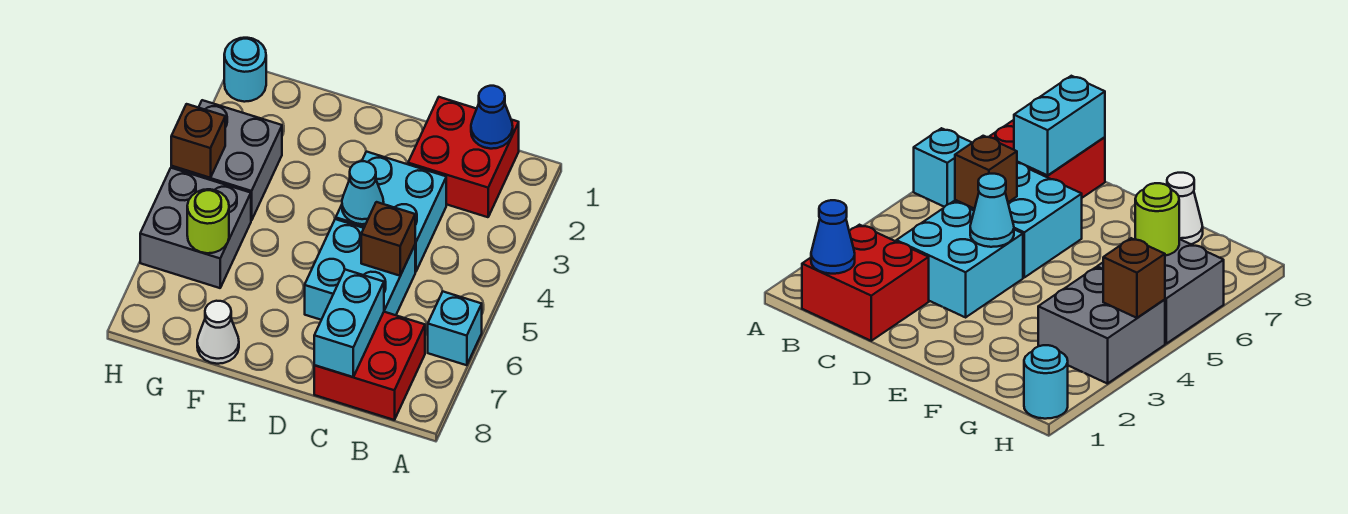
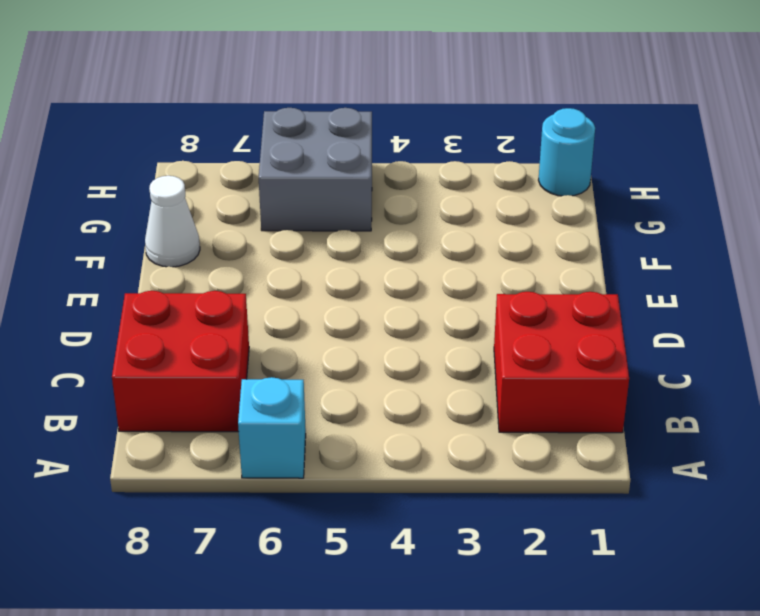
none -> cyan 2x2 brick [336,152,446,272]
none -> cyan 2x2 brick [305,219,415,320]
none -> grey 2x2 brick [171,100,282,221]

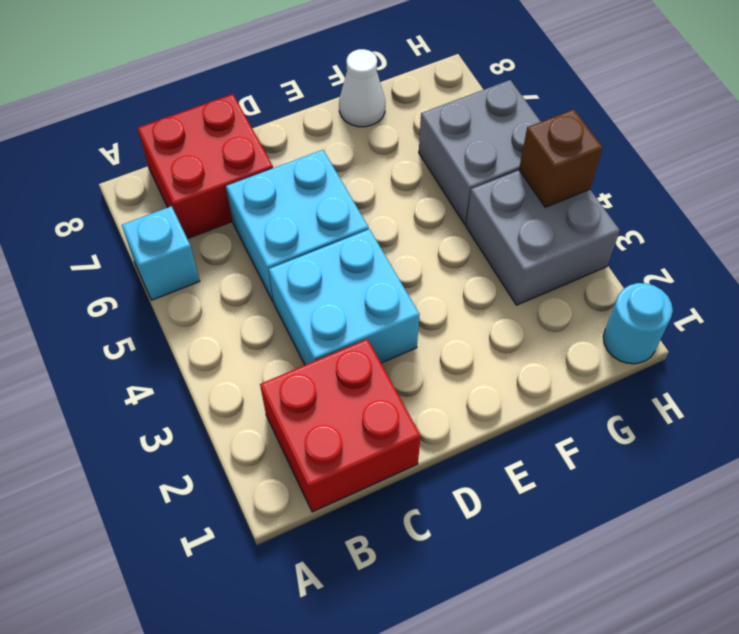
none -> blue 1x1 cone [471,86,513,149]
none -> brown 1x1 brick [361,202,415,276]
none -> cyan 1x2 brick [314,270,384,377]

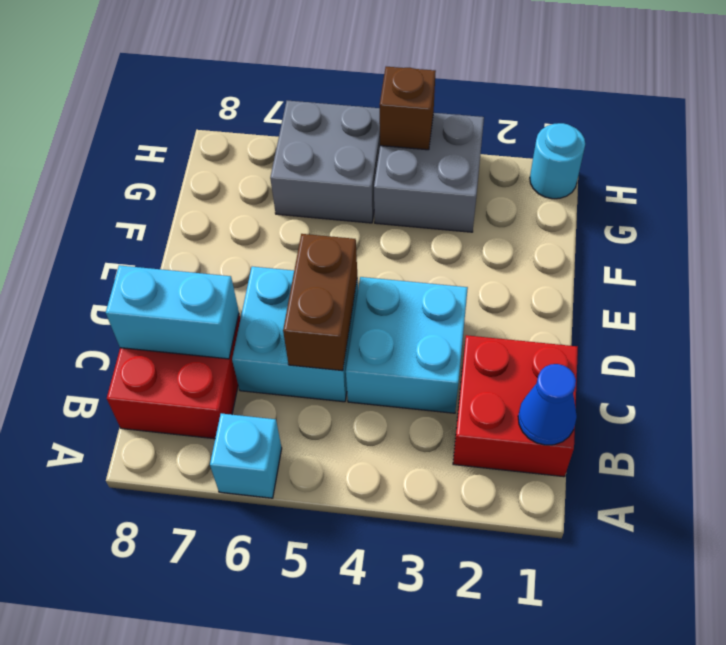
brown 1x2 brick [283,234,357,371] -> brown 1x1 brick [361,202,415,276]
none -> white 1x1 cone [197,301,239,364]
none -> cyan 1x1 cone [342,161,384,224]
none -> lime 1x1 round brick [187,189,229,253]

